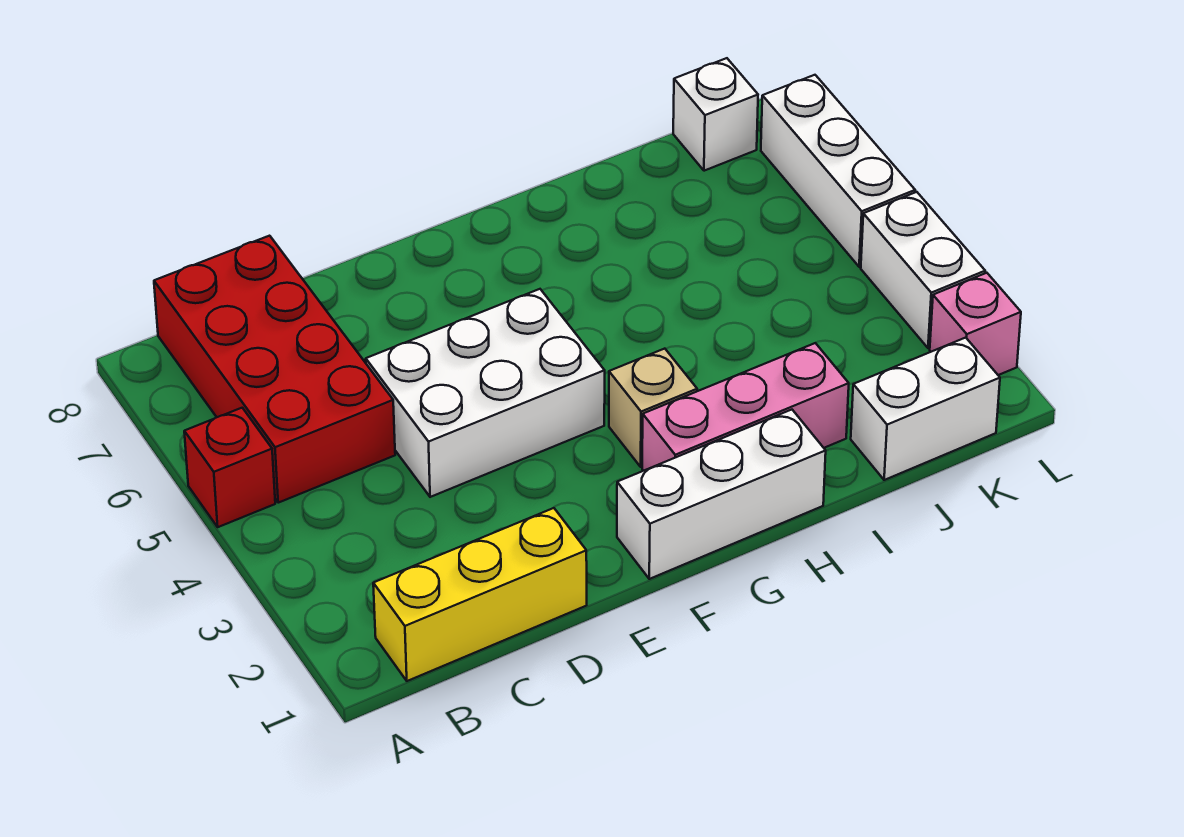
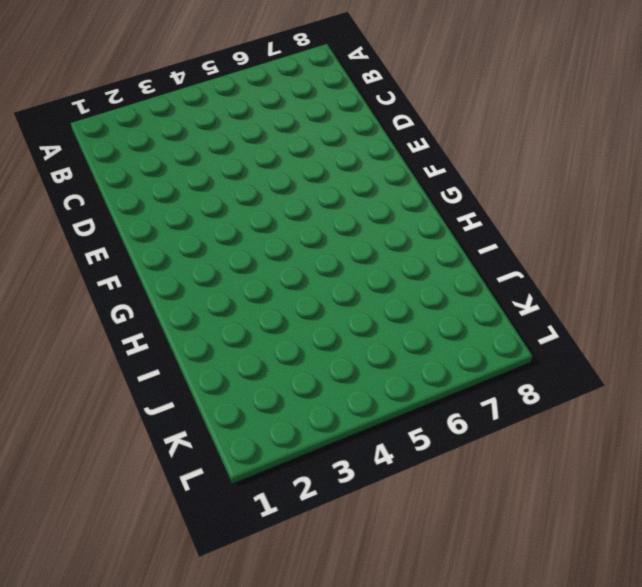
none -> red 1x1 brick [184,408,275,527]
none -> yellow 1x3 brick [373,508,587,681]
none -> red 2x4 brick [154,236,395,503]

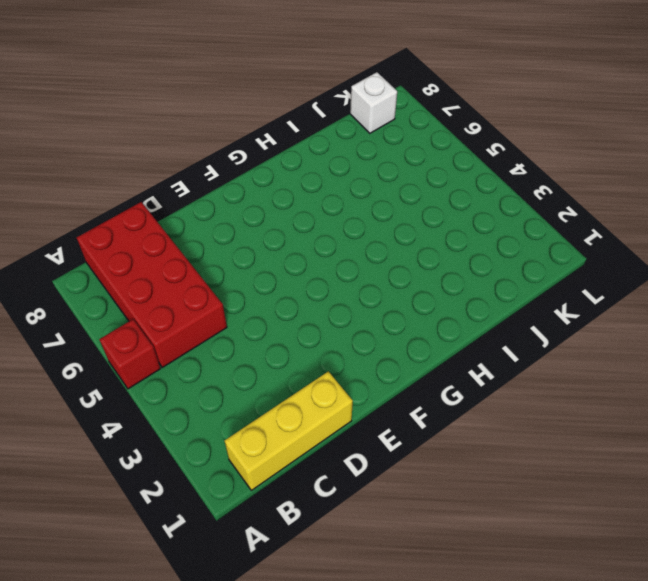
none -> white 2x3 brick [366,289,605,497]
none -> white 1x3 brick [617,410,826,579]
none -> pink 1x3 brick [642,343,849,471]

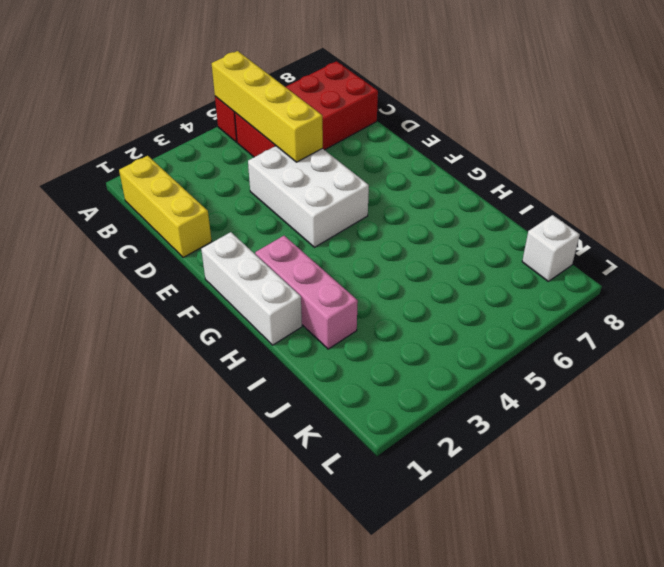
yellow 1x4 brick [211,51,323,162] -> none
none -> tan 1x1 brick [609,349,697,467]
none -> white 1x2 brick [851,338,1000,480]
none -> pink 1x1 brick [930,273,1021,375]

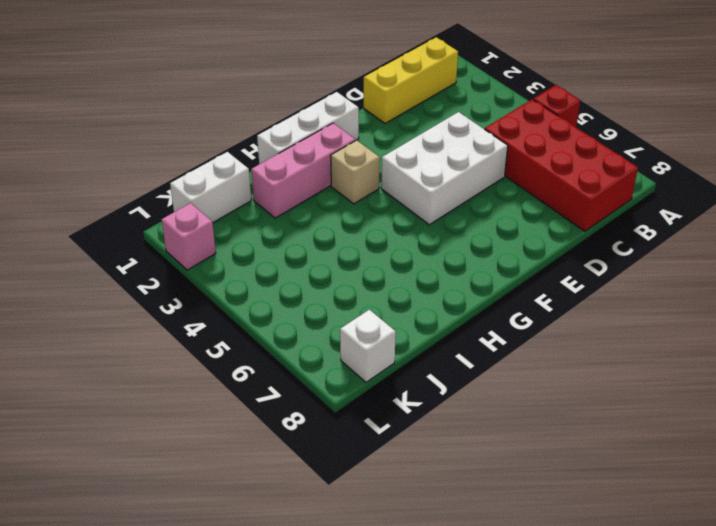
none -> white 1x2 brick [861,192,985,348]
none -> white 1x3 brick [761,75,915,267]

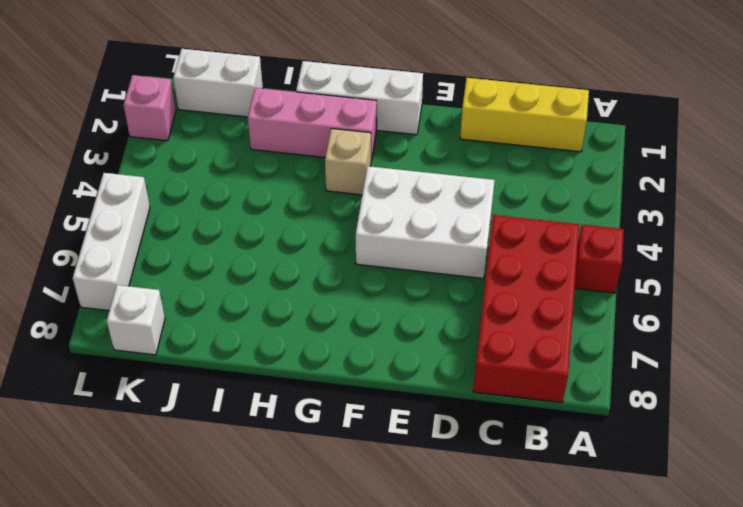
none -> white 1x2 brick [861,192,985,348]

